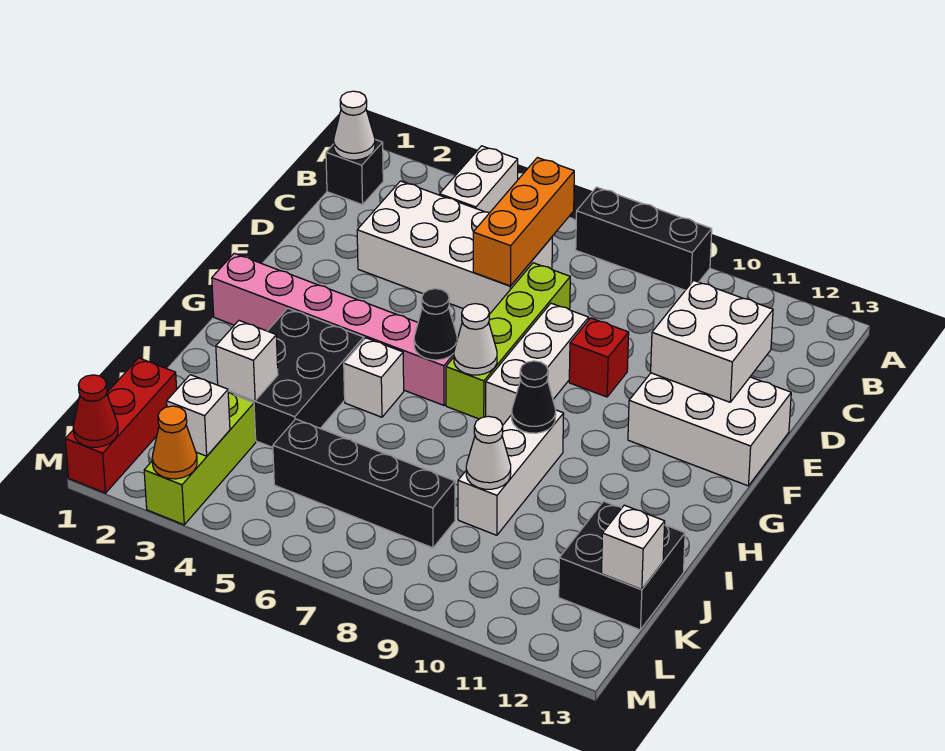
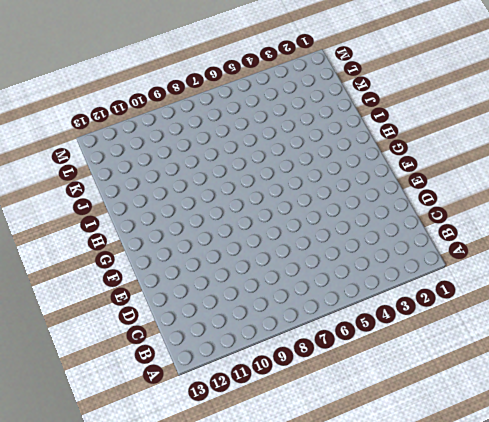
none -> white 1x2 brick [440,146,518,213]
none -> black 1x3 brick [576,187,712,290]
none -> black 1x1 brick [326,140,383,205]

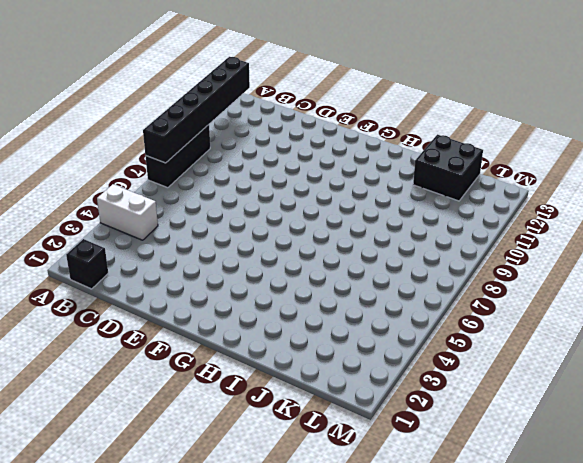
black 1x6 brick [143,57,250,163] -> none
none -> white 2x4 brick [357,181,552,314]
none -> lime 1x4 brick [446,263,570,419]
none -> white 1x3 brick [486,303,589,425]

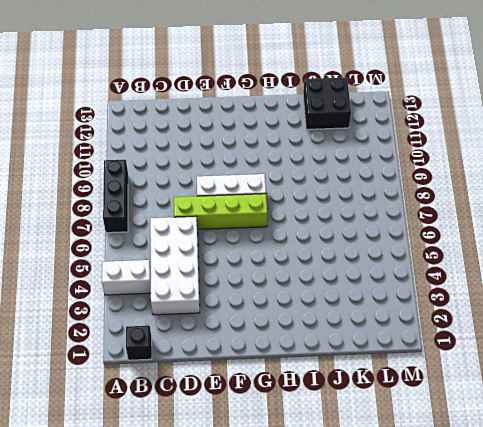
none -> red 1x1 brick [569,318,629,397]
none -> white 2x3 brick [628,373,791,486]
none -> pink 1x6 brick [212,253,458,405]

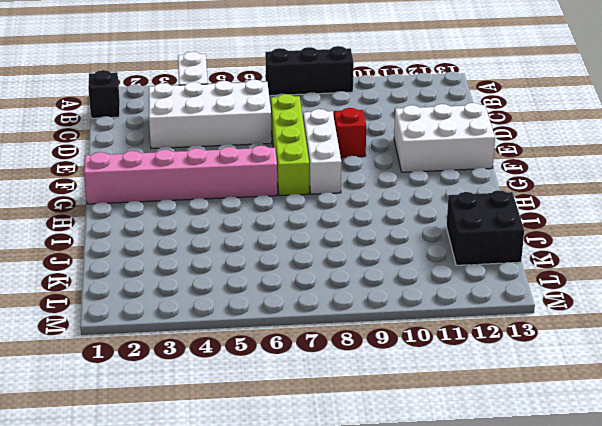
none -> black 2x3 brick [228,308,364,447]
none -> white 1x1 brick [344,338,404,417]
none -> white 1x3 brick [458,410,564,535]

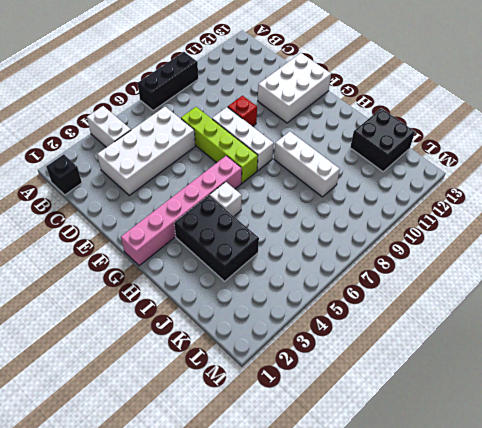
none -> red 1x3 brick [65,358,177,493]
none -> lime 1x3 brick [144,393,256,525]
none -> black 1x4 brick [273,419,455,548]

